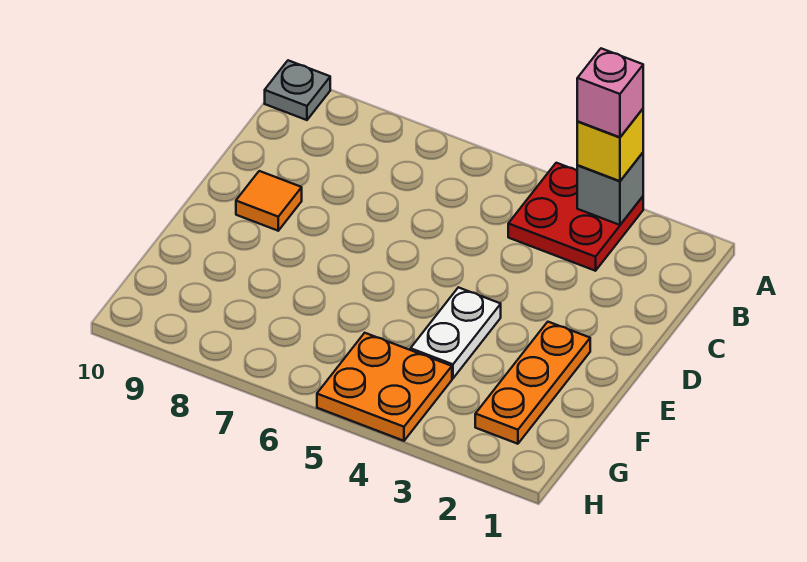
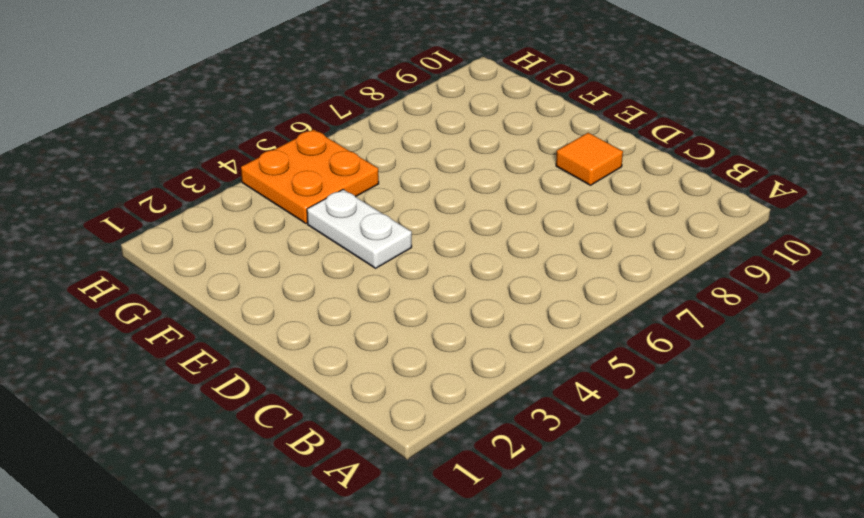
none -> red 2x2 plate [508,163,643,271]
none -> grey 1x1 plate [265,60,330,120]

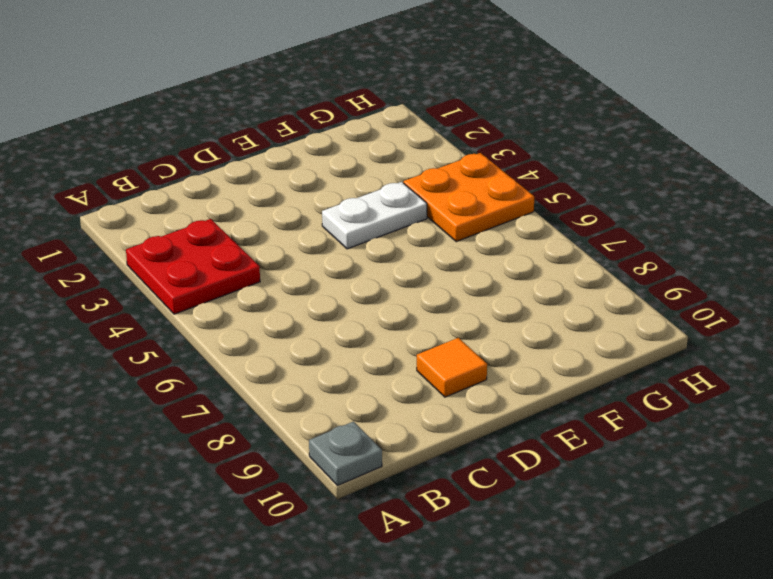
none -> orange 1x3 plate [475,322,590,444]
none -> grey 1x1 brick [577,153,643,225]

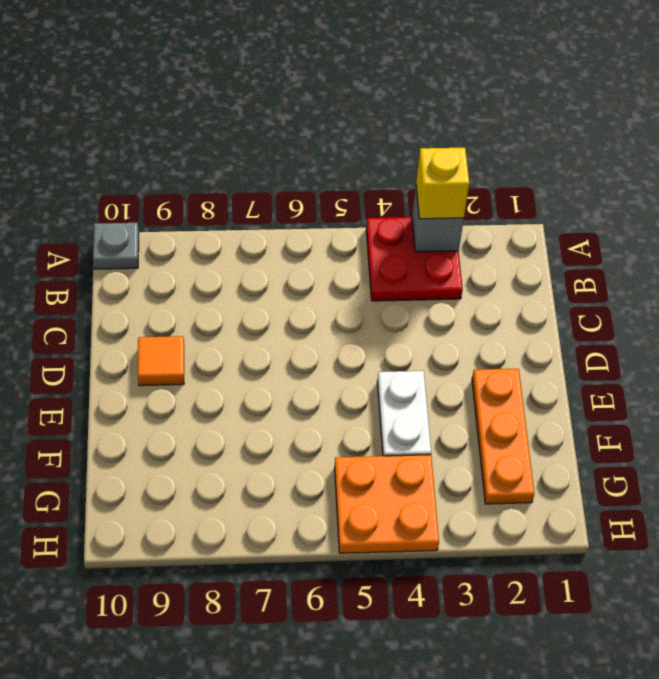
none -> pink 1x1 brick [577,48,643,137]

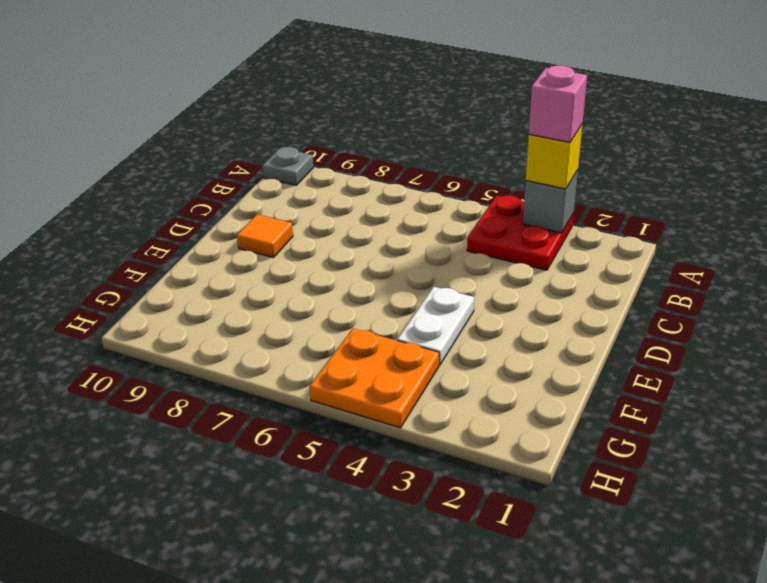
none -> orange 1x3 plate [475,322,590,444]

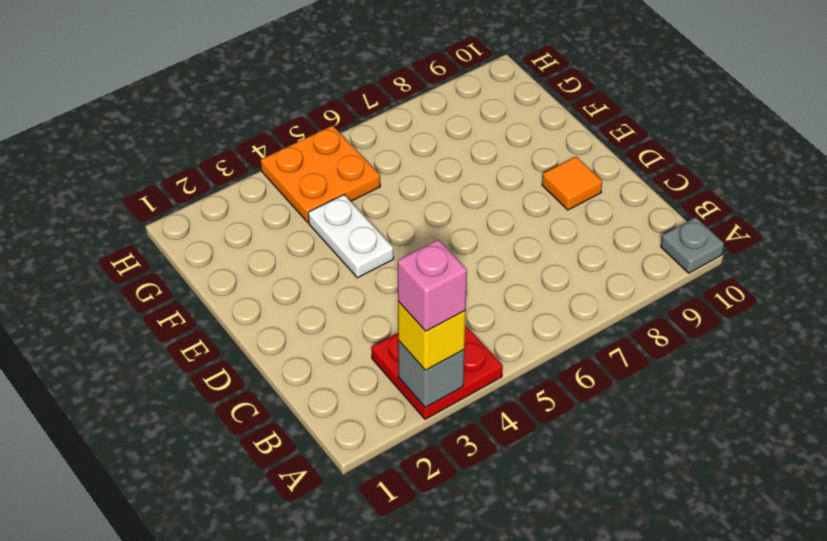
none -> orange 1x3 plate [475,322,590,444]

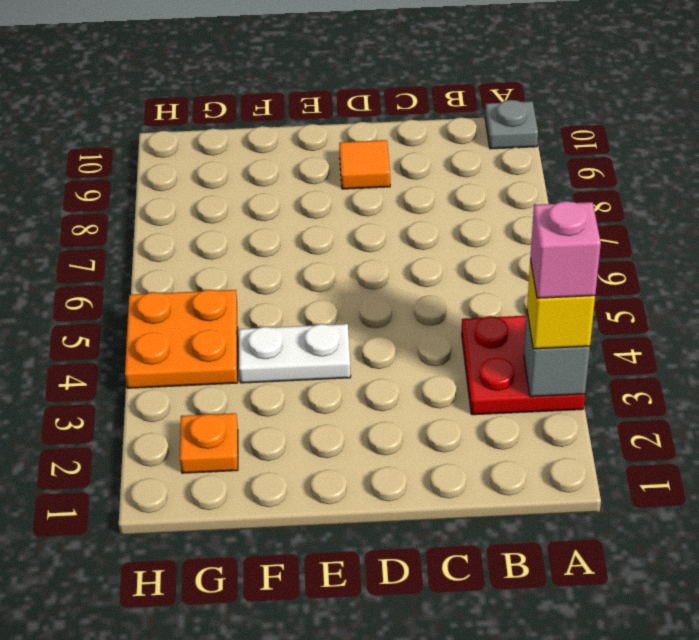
orange 1x1 plate [180,413,238,473] -> orange 1x3 plate [475,322,590,444]

